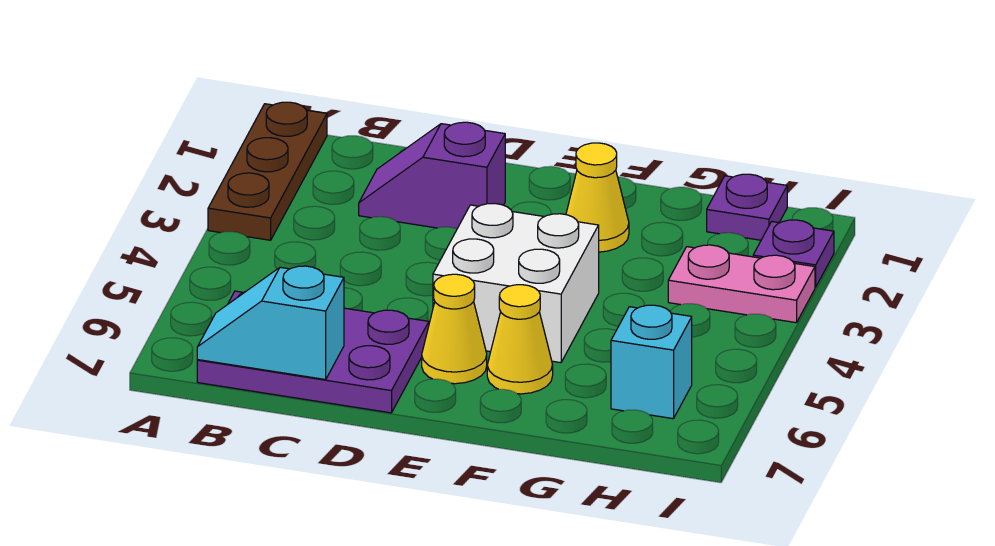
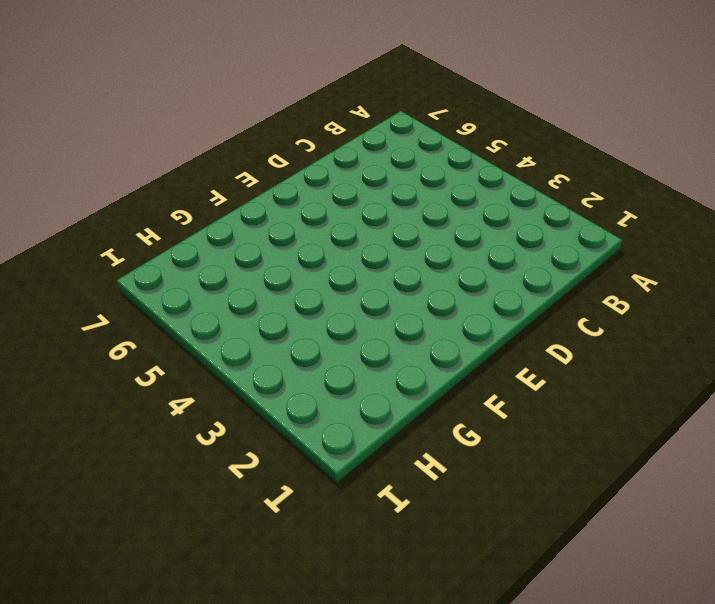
none -> brown 1x3 plate [208,102,327,240]
none -> purple 2x3 plate [197,291,429,413]
none -> purple 1x2 slope [359,122,505,229]

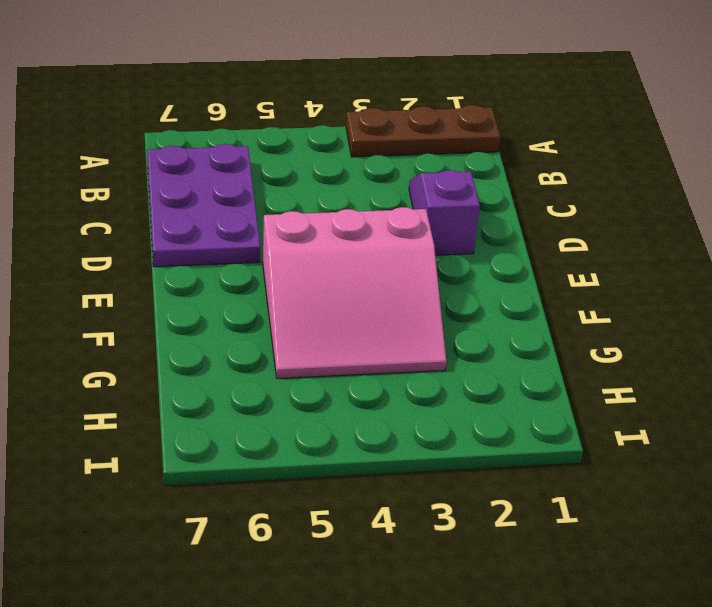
pink 3x3 slope [263,207,447,379] -> white 2x2 brick [433,203,599,363]
none -> yellow 1x1 cone [422,274,487,384]
none -> yellow 1x1 cone [566,143,629,252]
none -> yellow 1x1 cone [487,285,553,394]

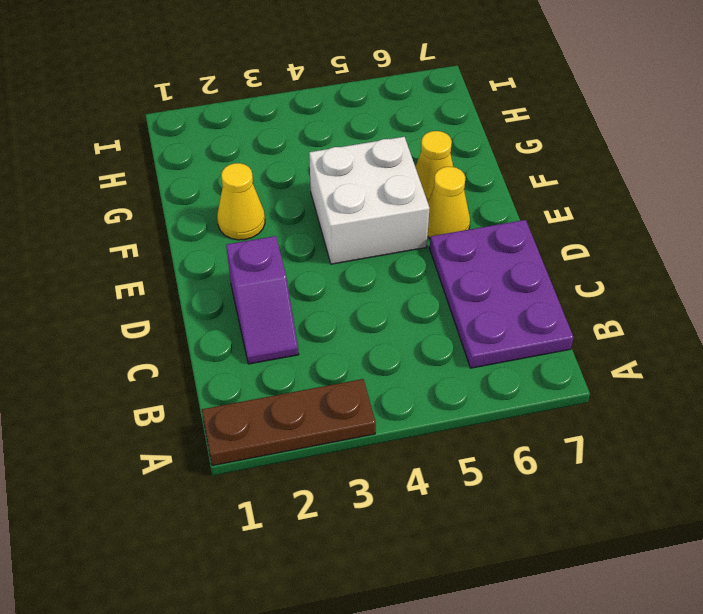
none -> purple 1x1 plate [707,174,787,240]
none -> pink 1x2 plate [668,245,815,323]
none -> cyan 1x1 brick [611,305,692,419]

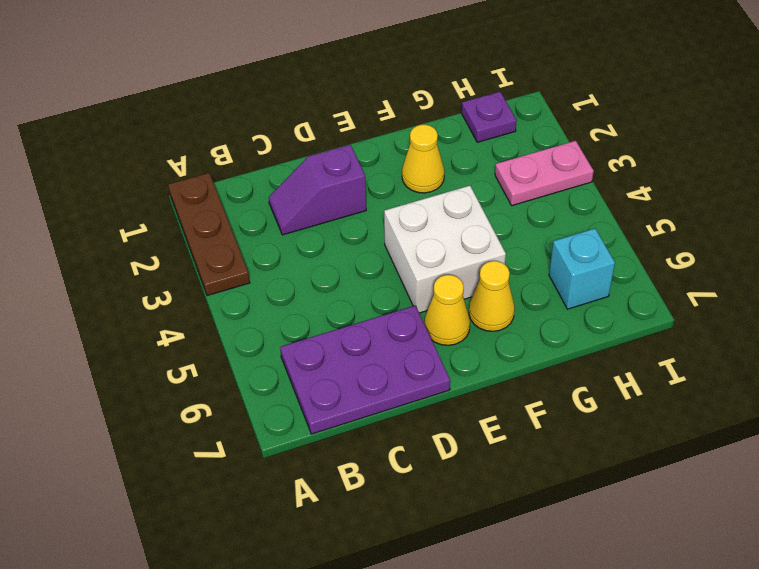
none -> purple 1x1 plate [753,220,834,287]
none -> cyan 1x2 slope [197,266,344,380]

